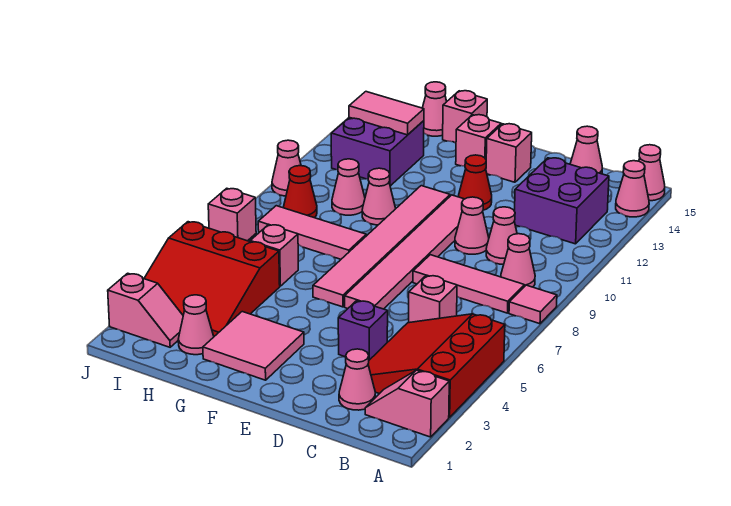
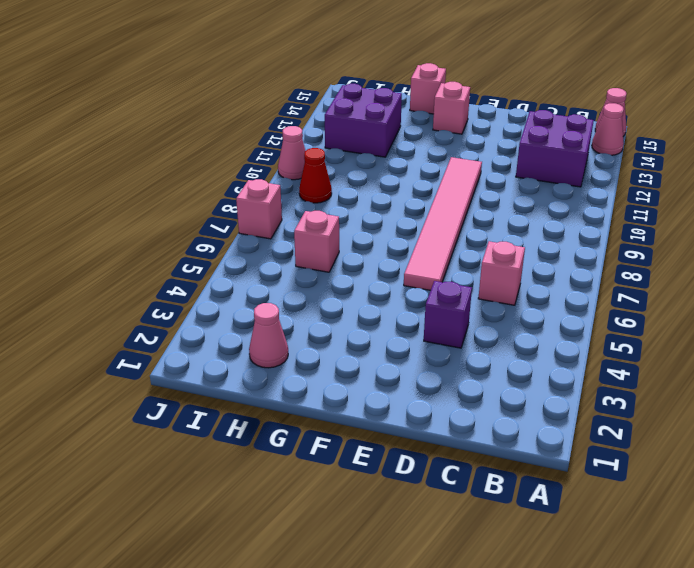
none -> pink 1x2 slope [365,370,449,437]
none -> red 3x3 slope [368,314,505,417]
none -> pink 1x1 tile [509,285,557,324]
none -> pink 1x3 tile [413,255,524,313]

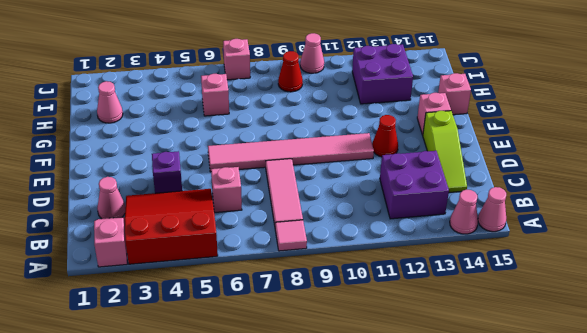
lime 1x3 slope [423,111,467,192] -> pink 1x1 brick [486,124,532,182]
none -> pink 1x1 cone [501,234,535,287]
none -> pink 1x1 cone [486,207,517,264]
none -> pink 1x1 cone [570,126,602,174]
none -> pink 1x1 cone [455,197,489,254]

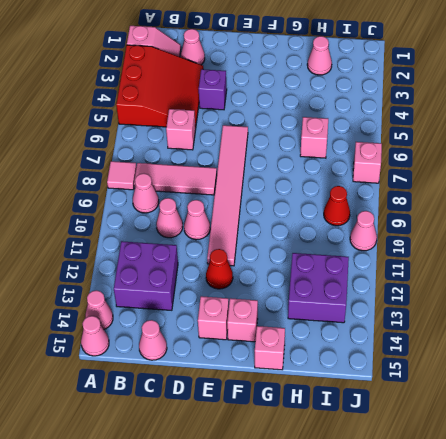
none -> pink 2x2 tile [203,312,304,380]
none -> pink 1x6 tile [313,186,450,307]
none -> pink 1x3 tile [258,206,366,259]
none -> pink 1x1 cone [362,168,396,225]

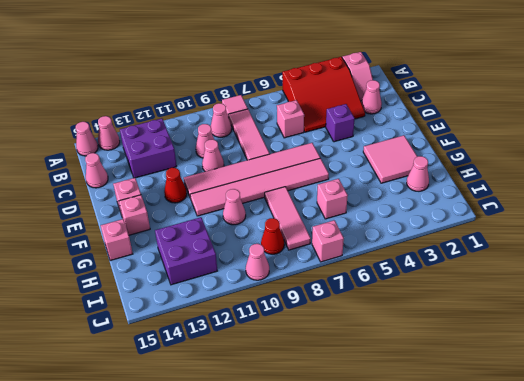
none -> red 3x3 slope [144,222,280,336]
none -> pink 1x1 cone [332,159,365,215]
none -> pink 1x1 cone [423,82,447,136]
none -> pink 1x2 slope [108,273,183,347]

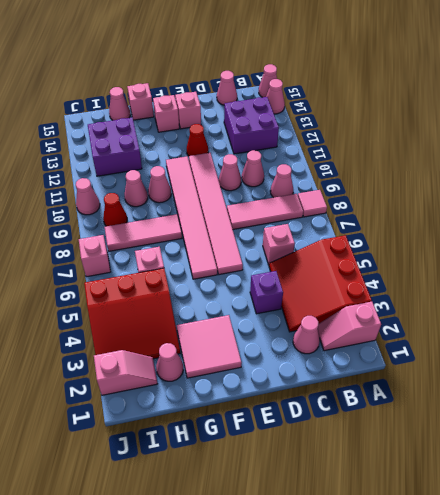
none -> pink 1x2 tile [349,92,424,135]

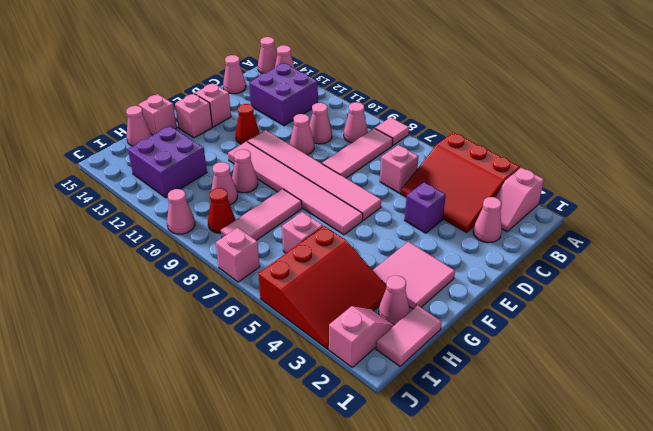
pink 1x2 tile [376,305,442,366] -> pink 1x2 tile moved to [349,92,424,135]

